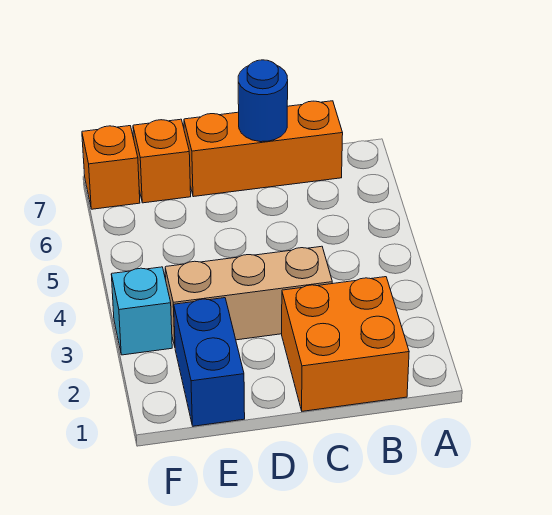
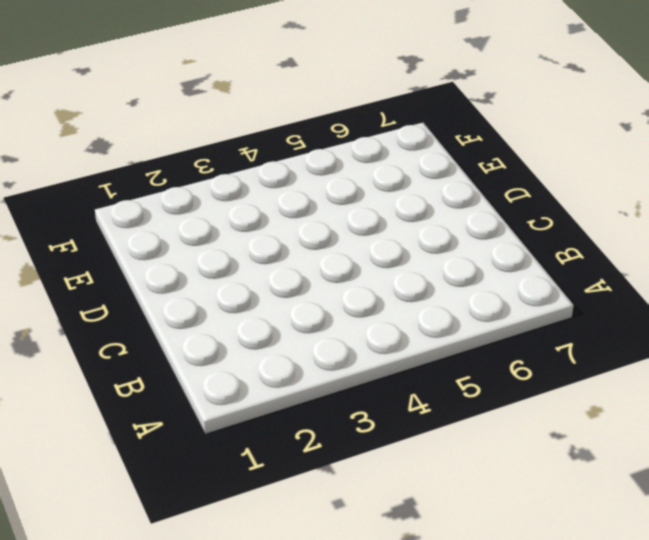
none -> orange 2x2 brick [282,277,409,411]
none -> orange 1x3 brick [184,101,343,197]

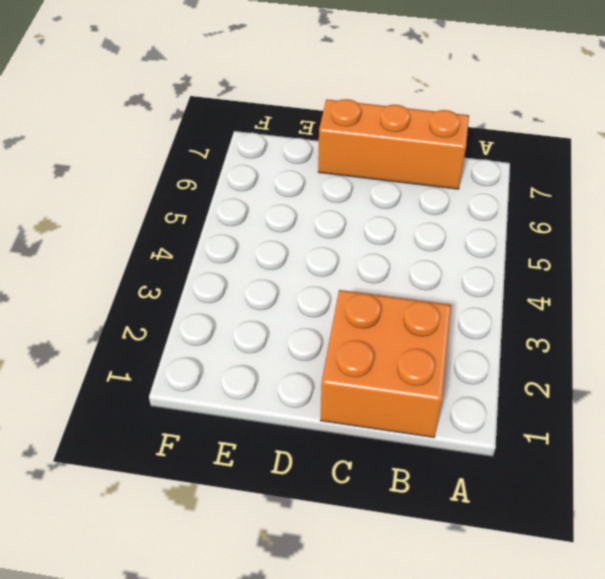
none -> tan 1x3 brick [165,246,332,346]
none -> blue 1x2 brick [174,298,245,426]

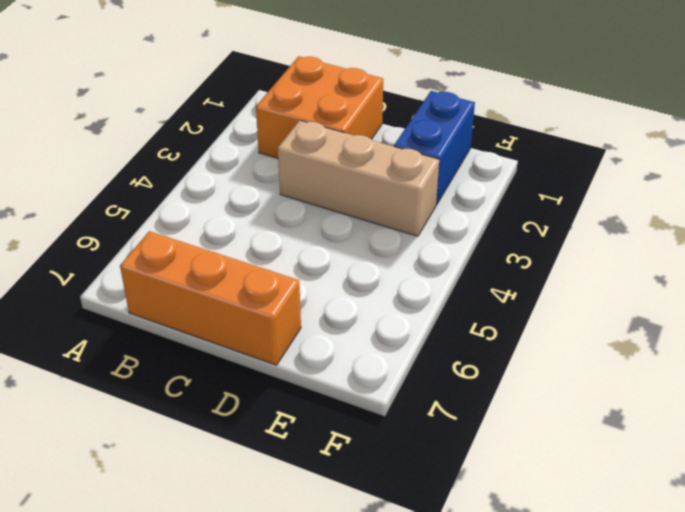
none -> orange 1x1 brick [133,119,191,203]
none -> cyan 1x1 brick [111,267,172,355]

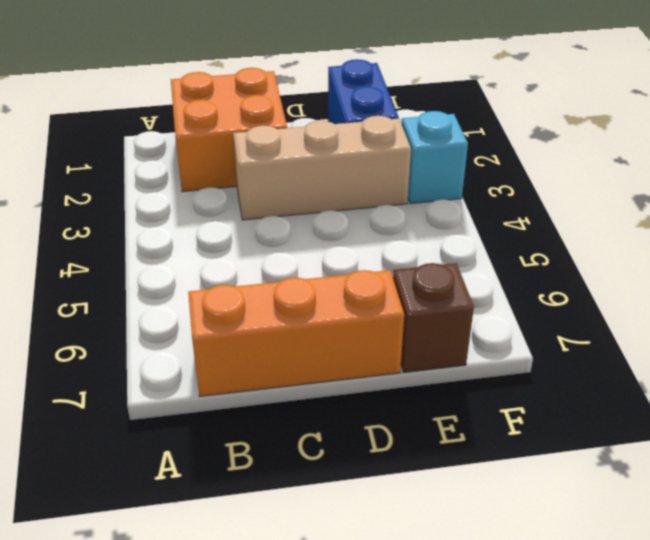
brown 1x1 brick [393,263,474,372] -> orange 1x1 brick [133,119,191,203]
none -> orange 1x1 brick [82,126,140,209]
none -> blue 1x1 round brick [238,60,288,142]

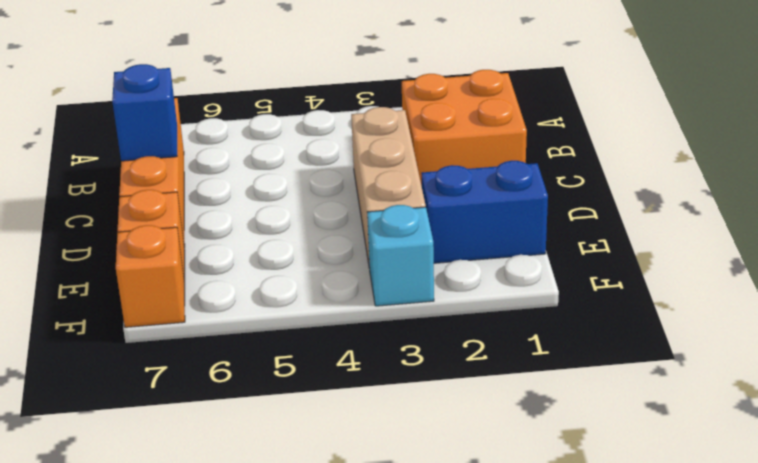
blue 1x1 brick [112,64,177,161] -> blue 1x1 round brick [238,60,288,142]

